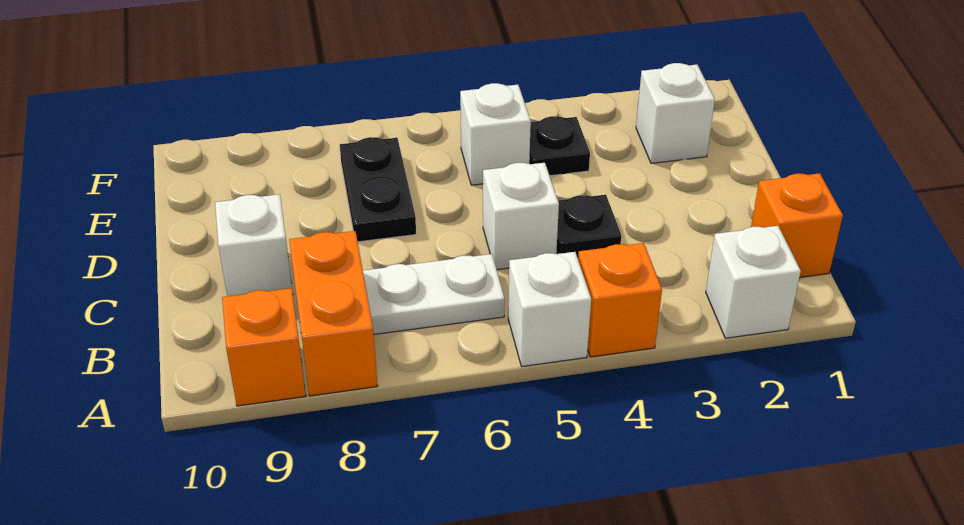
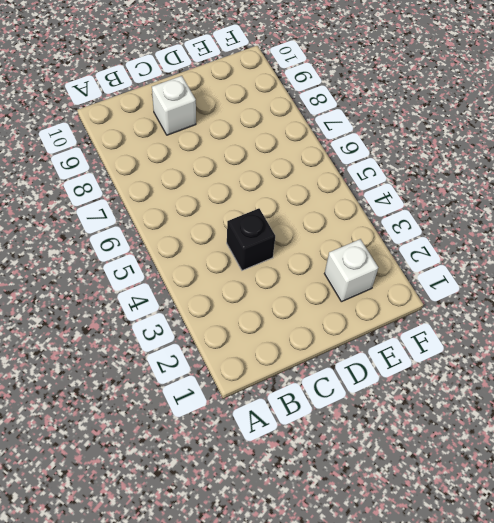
black 1x1 brick [227,208,275,270] -> black 1x1 plate [556,195,621,258]
none -> white 1x1 brick [706,226,801,338]
none -> orange 1x1 brick [578,243,662,357]
none -> white 1x1 brick [508,252,591,366]

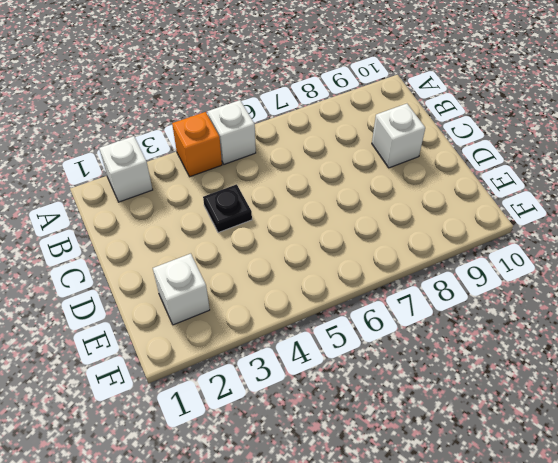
none -> orange 1x2 brick [289,231,377,396]
none -> orange 1x1 brick [222,288,306,406]
none -> orange 1x1 brick [751,173,843,277]

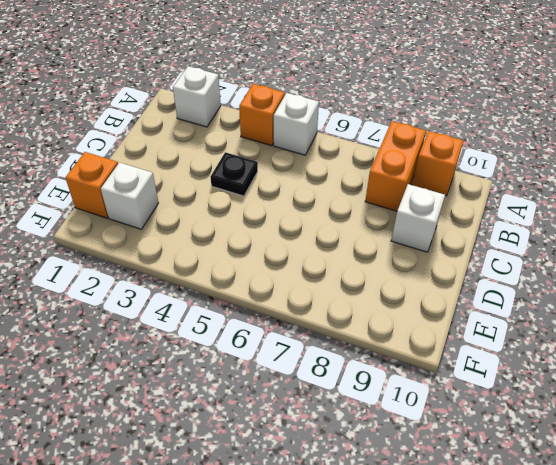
orange 1x1 brick [66,152,118,218] -> orange 1x1 brick moved to [751,173,843,277]
none -> white 1x2 plate [363,254,505,334]
none -> white 1x1 brick [483,163,559,270]
none -> black 1x2 plate [340,137,416,242]

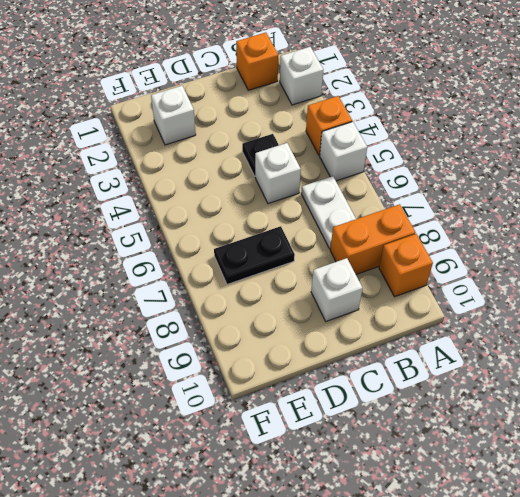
none -> black 1x1 plate [529,116,590,176]
none -> white 1x1 brick [460,83,531,185]

